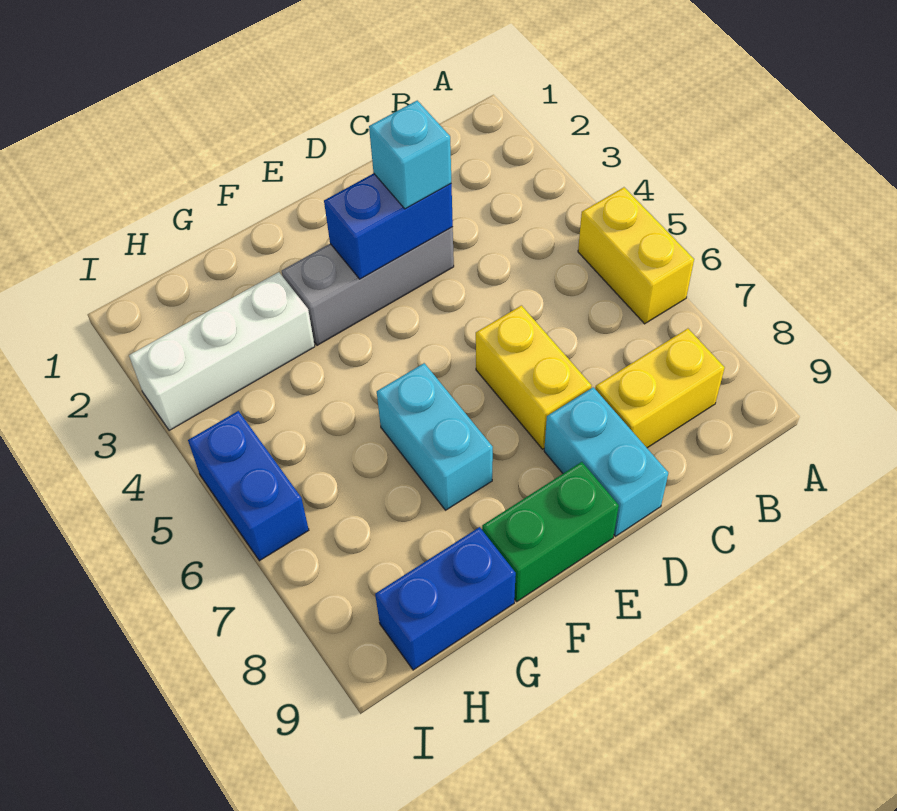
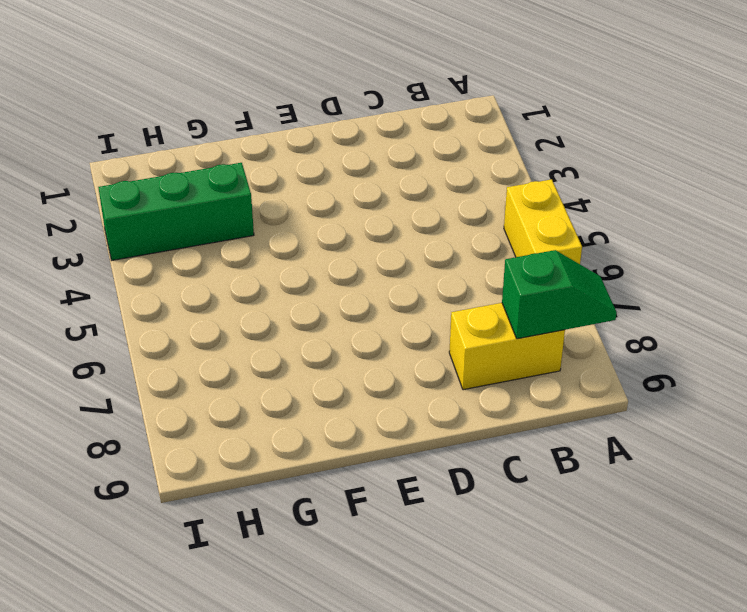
green 1x2 slope [502,250,617,339] -> none
green 1x3 brick [98,163,254,260] -> white 1x3 brick [129,272,315,431]
none -> grey 1x3 brick [282,227,454,345]
none -> yellow 1x2 brick [476,305,592,449]
none -> cyan 1x2 brick [544,387,668,536]

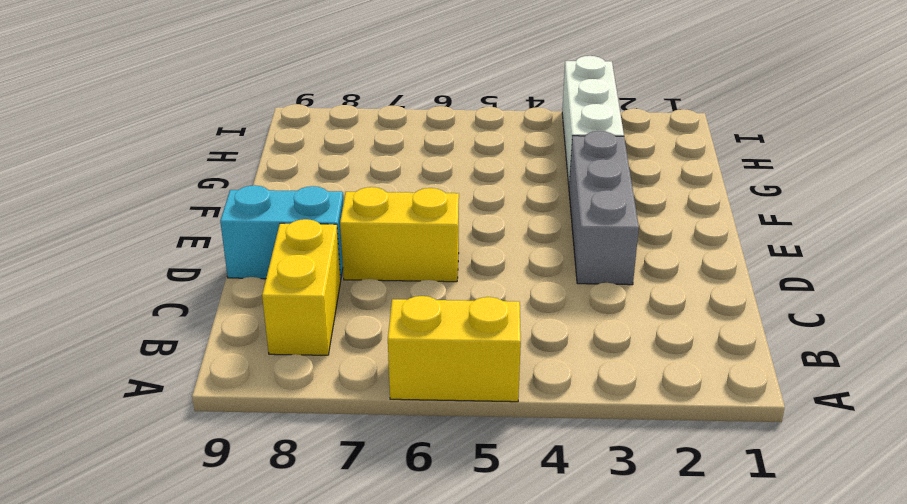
none -> green 1x2 brick [482,462,619,601]
none -> cyan 1x2 brick [377,363,493,510]
none -> blue 1x2 brick [375,527,516,670]

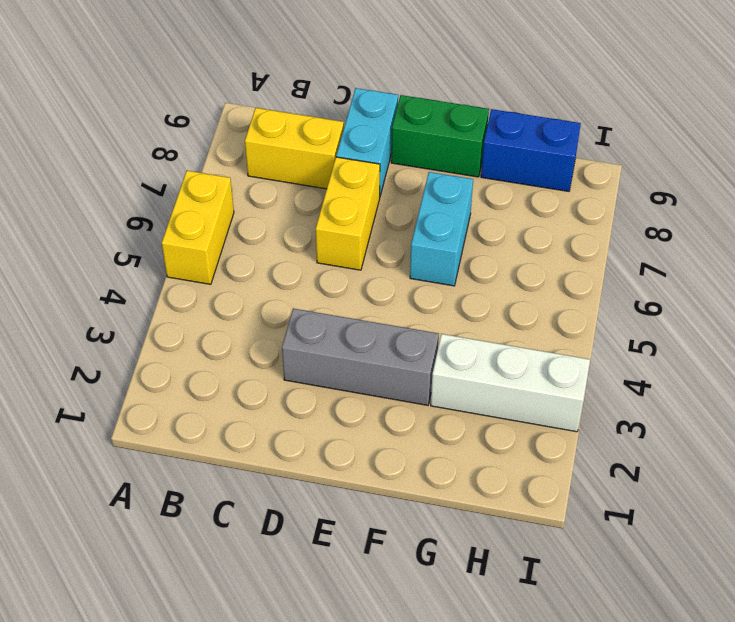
none -> blue 1x2 brick [188,411,309,561]
none -> blue 1x2 brick [324,173,453,279]
none -> cyan 1x1 brick [369,101,451,209]

